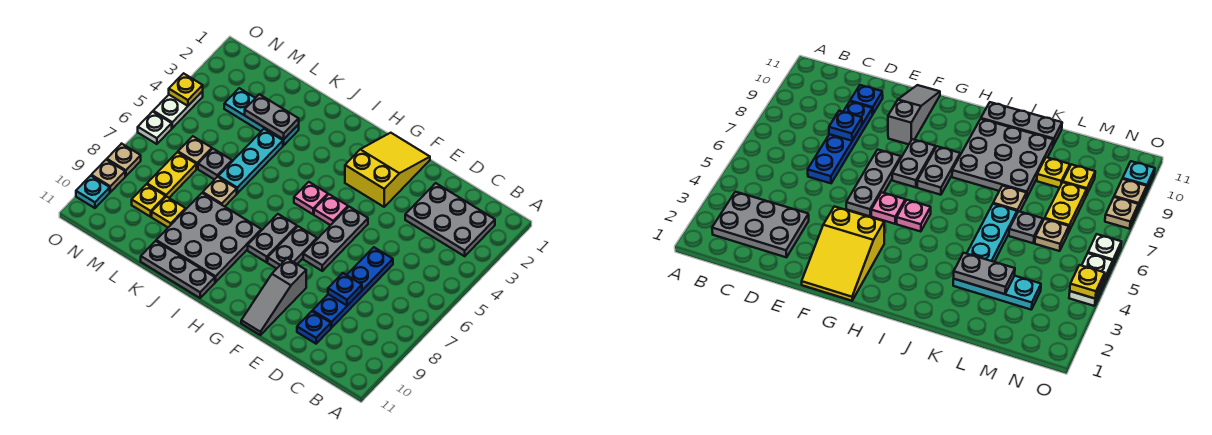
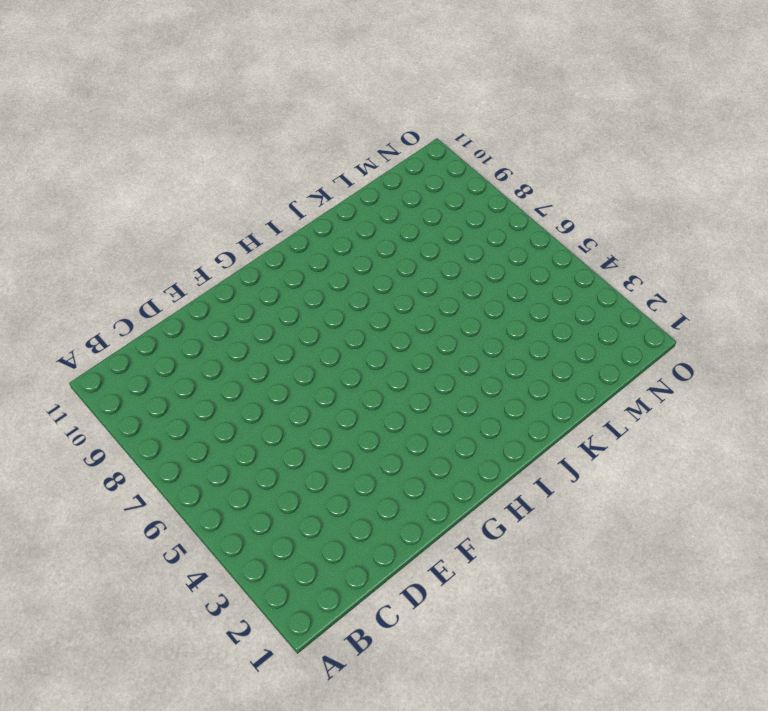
none -> grey 2x3 plate [405,183,495,256]
none -> blue 1x4 plate [313,247,393,328]
none -> blue 1x1 plate [297,311,331,344]

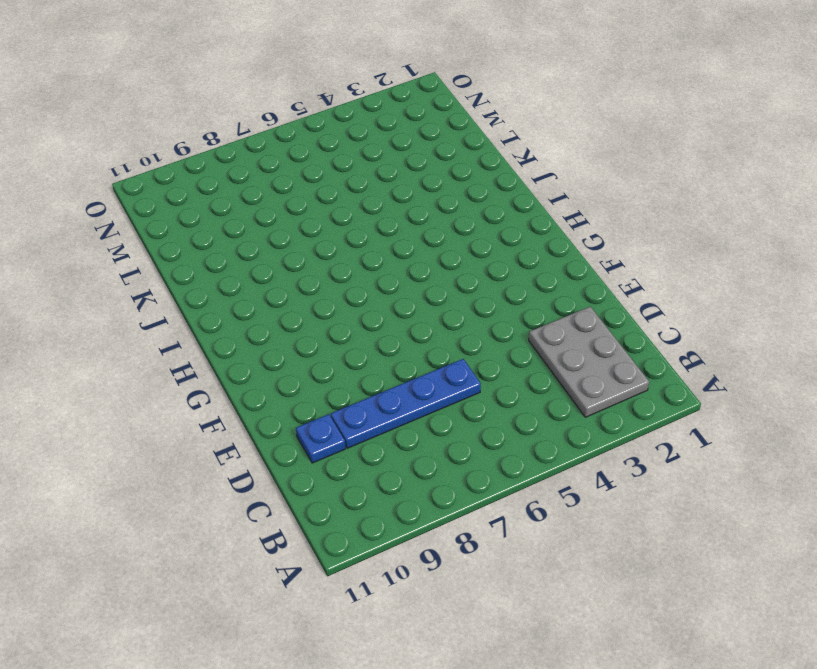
none -> yellow 2x3 slope [345,133,430,207]
none -> grey 1x3 plate [303,207,368,271]
none -> grey 1x3 slope [241,258,306,335]

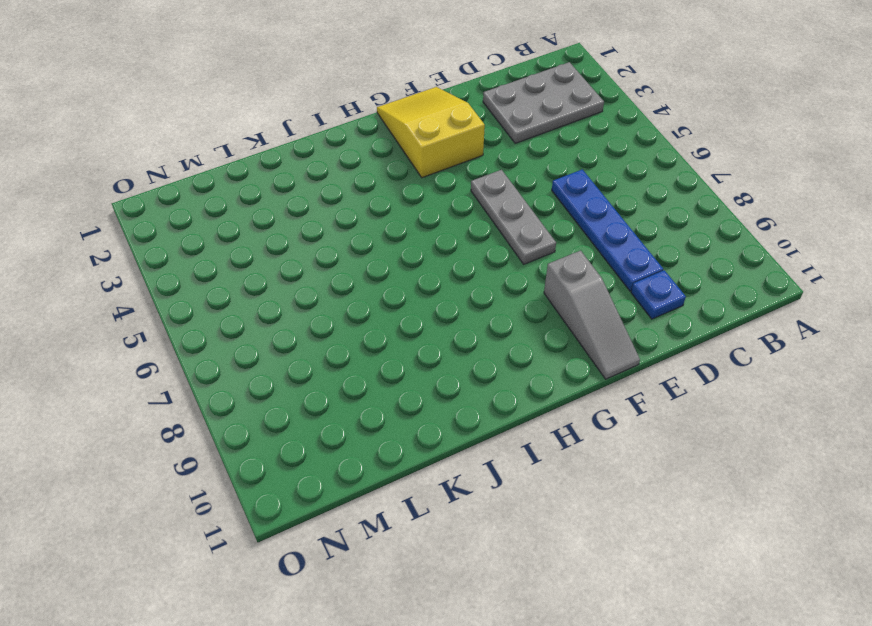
none -> pink 1x1 plate [314,194,348,225]
none -> grey 1x2 plate [268,226,317,269]
none -> pink 1x1 plate [294,182,328,214]

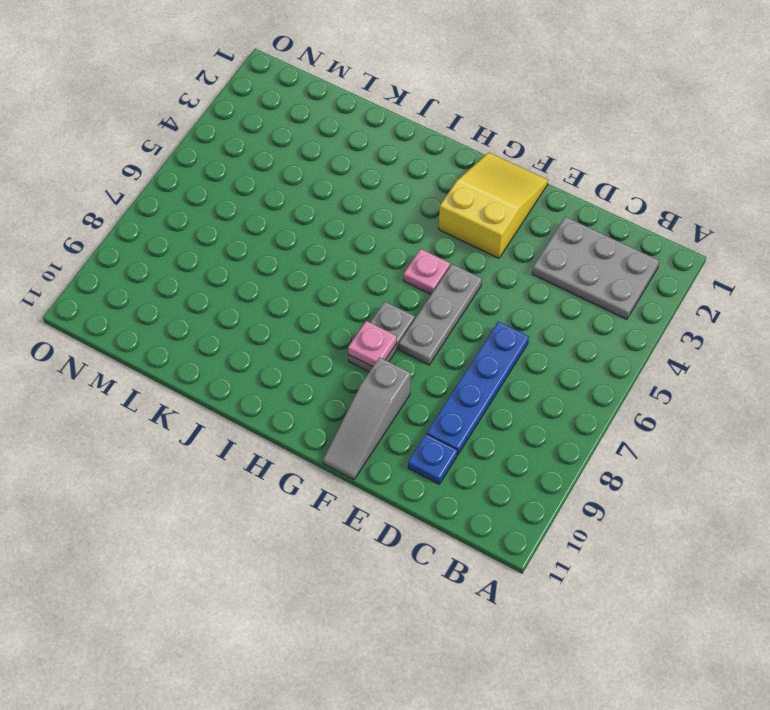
pink 1x1 plate [348,321,397,367] -> pink 1x1 plate moved to [294,182,328,214]
none -> grey 1x2 plate [248,214,297,262]
none -> grey 3x3 plate [156,193,261,282]
none -> grey 1x3 plate [141,241,215,298]

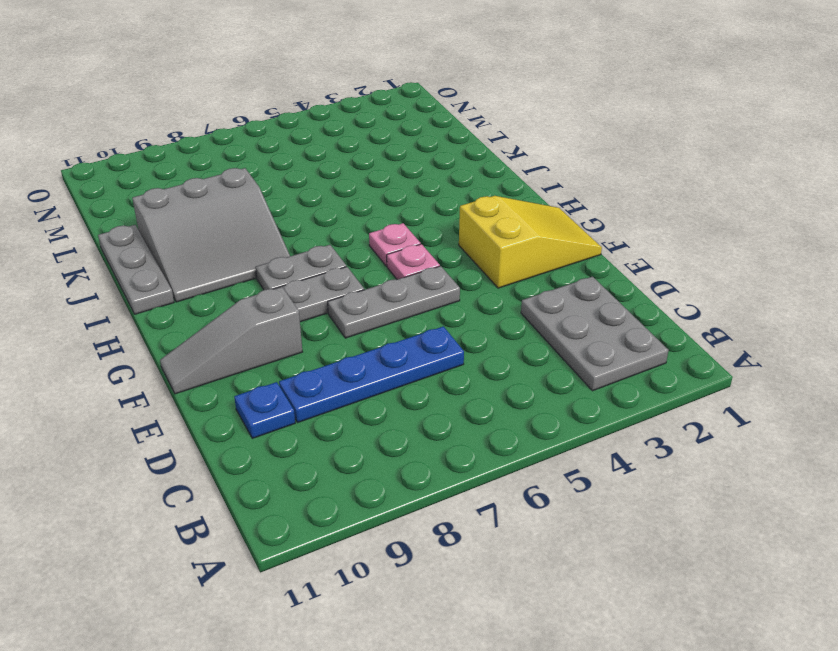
grey 3x3 slope [132,168,290,302] -> grey 3x3 plate [156,193,261,282]
none -> cyan 1x3 plate [224,88,299,145]
none -> cyan 1x3 plate [218,129,283,193]
none -> tan 1x1 plate [203,177,237,207]

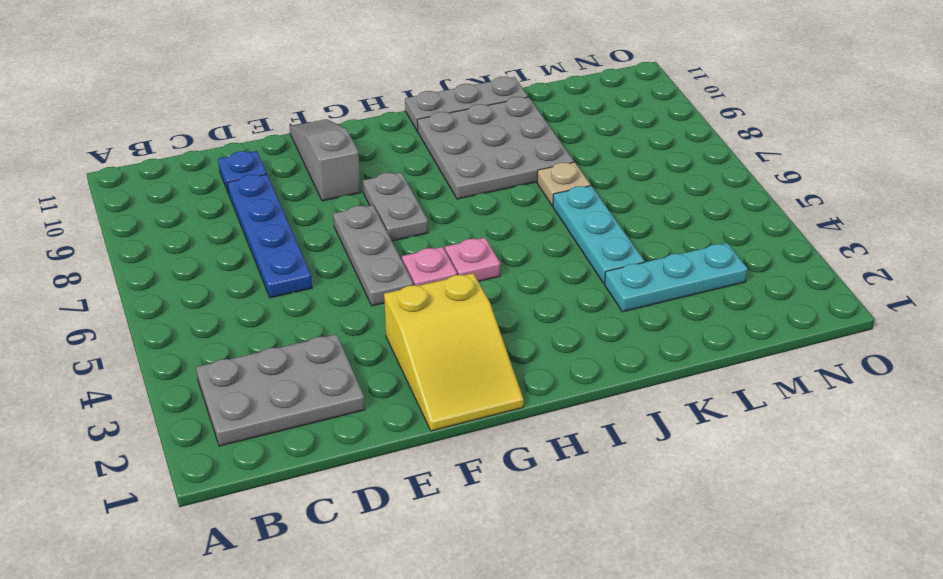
none -> grey 1x2 plate [248,214,297,262]
none -> grey 1x1 plate [198,149,232,180]
none -> yellow 1x1 plate [152,196,186,227]

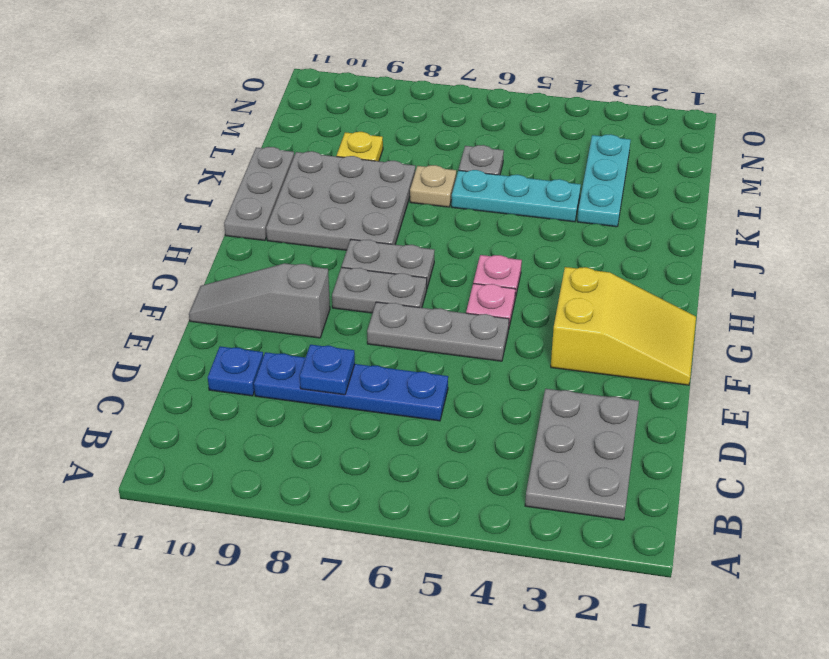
none -> tan 1x1 plate [178,136,212,169]
none -> yellow 1x2 plate [147,152,196,198]
none -> yellow 1x1 plate [132,184,165,217]

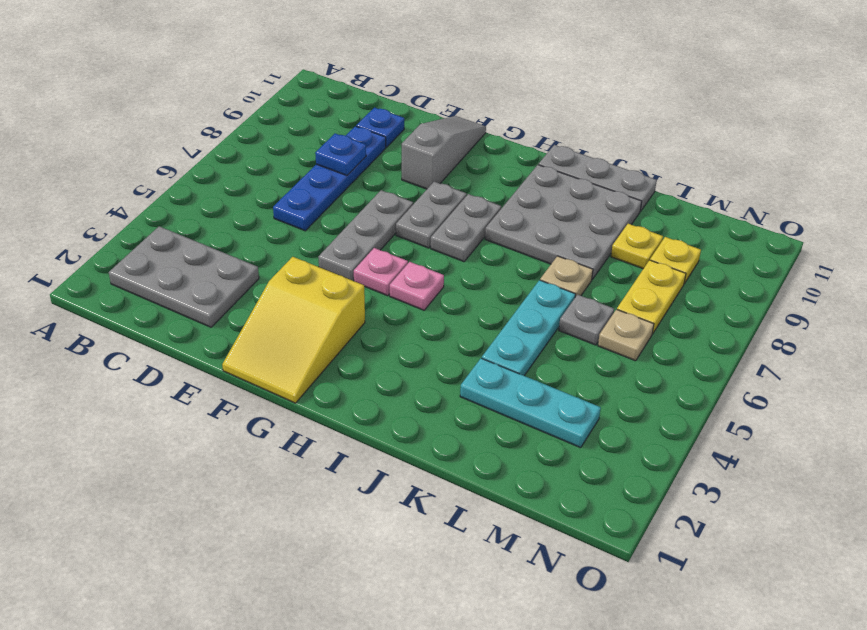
none -> white 1x2 plate [153,91,203,128]
none -> white 1x1 plate [138,112,172,144]
none -> tan 1x1 plate [107,144,141,176]

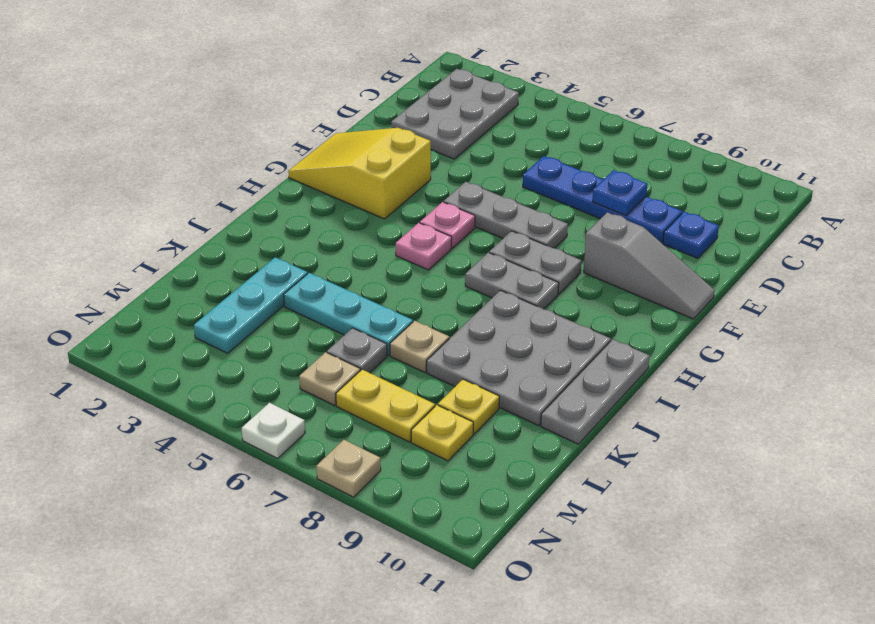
none -> white 1x2 plate [153,91,203,128]
none -> tan 1x1 plate [91,160,125,192]
none -> cyan 1x1 plate [76,176,110,208]

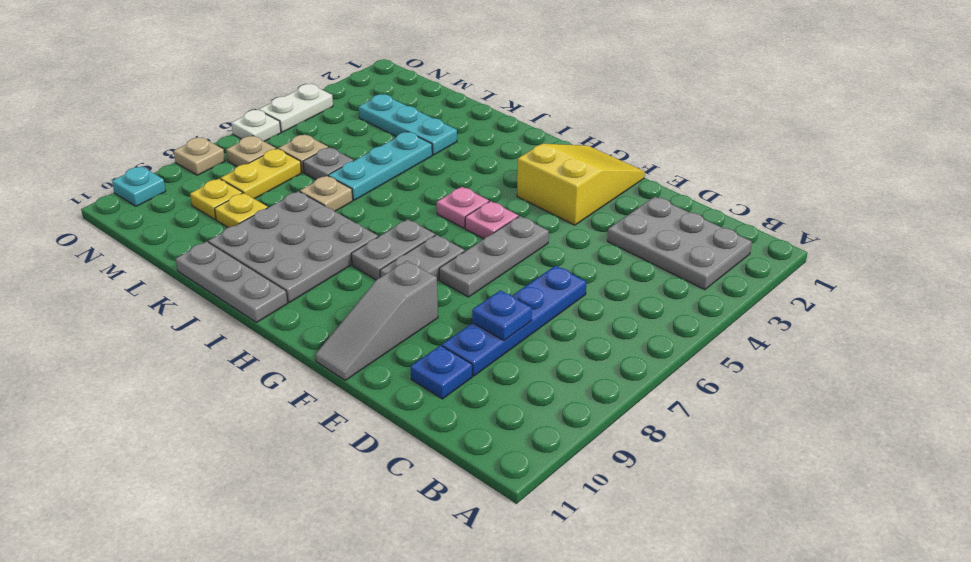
tan 1x1 plate [226,136,276,166] -> tan 1x1 plate moved to [91,160,125,192]
none -> grey 1x2 plate [245,94,299,139]
none -> yellow 1x1 plate [169,73,203,106]

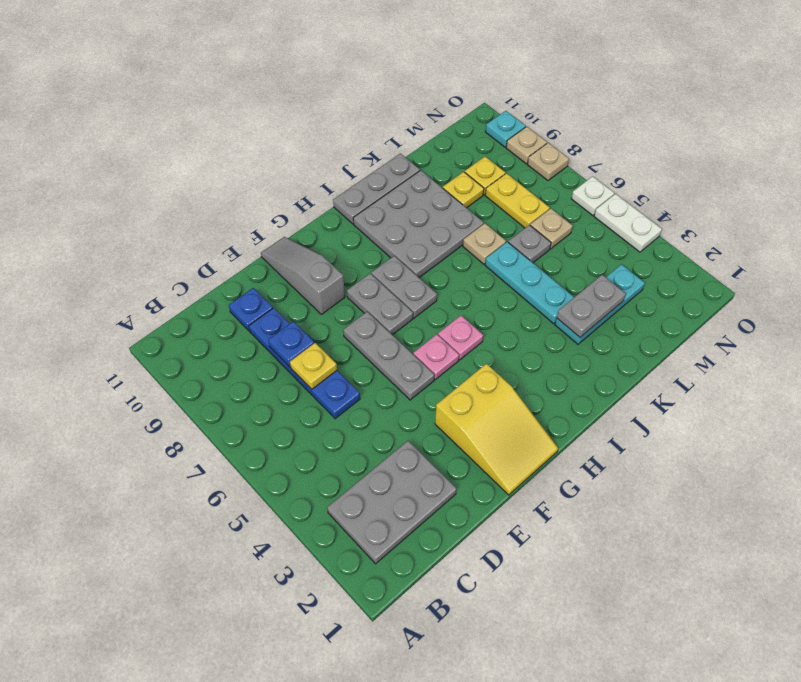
yellow 1x1 plate [290,343,337,389] -> yellow 1x1 plate moved to [169,73,203,106]

